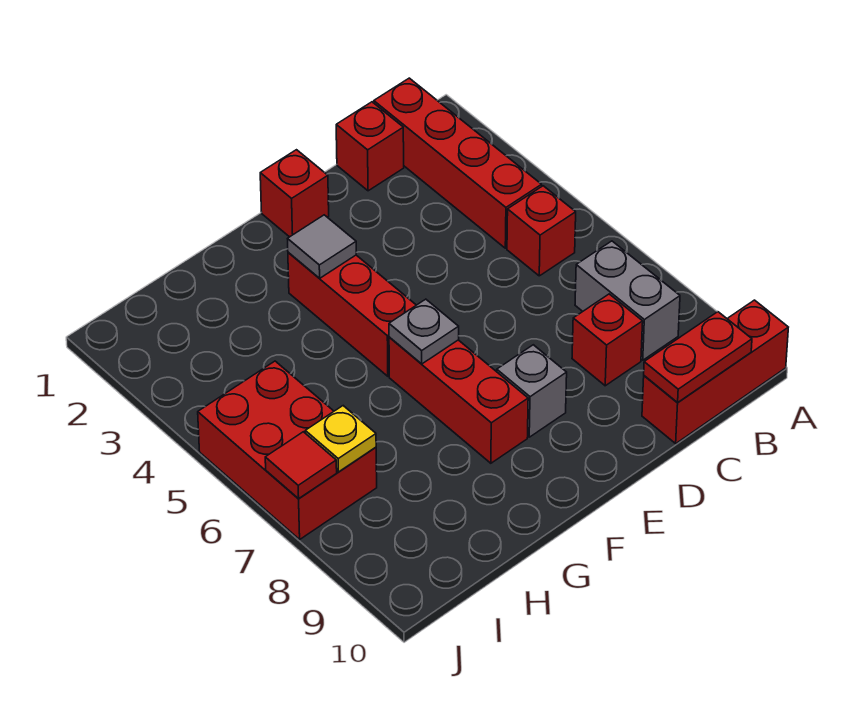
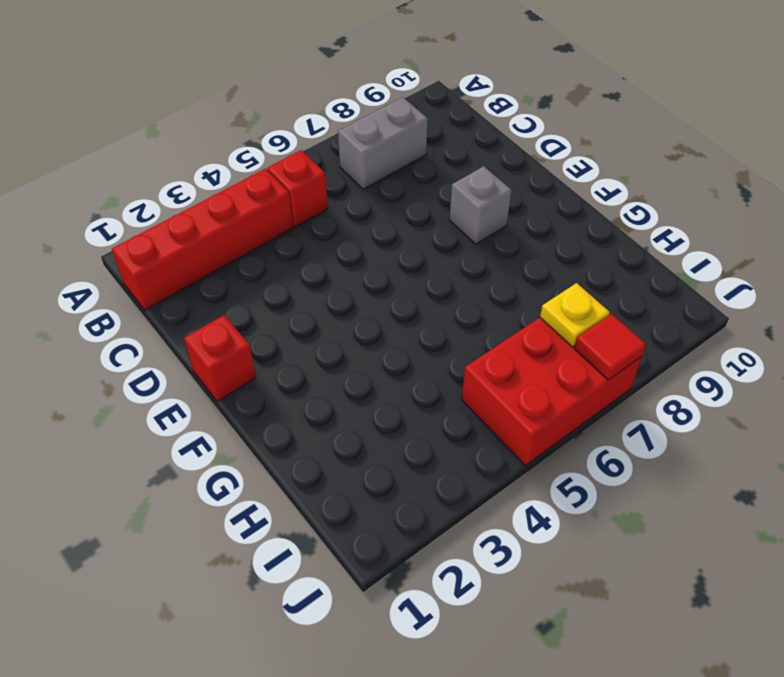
none -> red 1x3 brick [642,300,788,443]
none -> red 1x1 brick [336,102,404,191]
none -> red 1x1 brick [572,294,643,386]

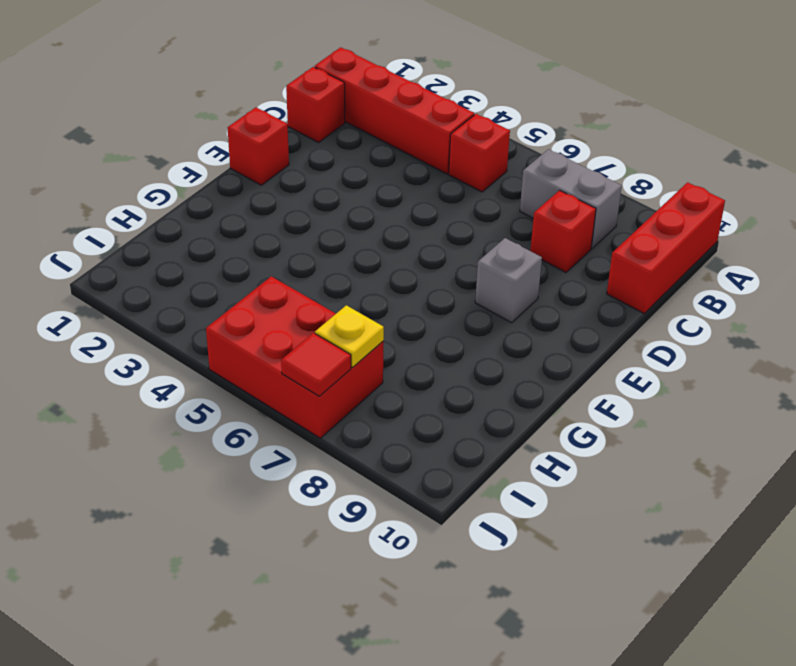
none -> red 1x3 brick [288,252,416,376]
none -> red 1x3 brick [389,337,528,463]
none -> red 1x2 plate [644,312,752,402]

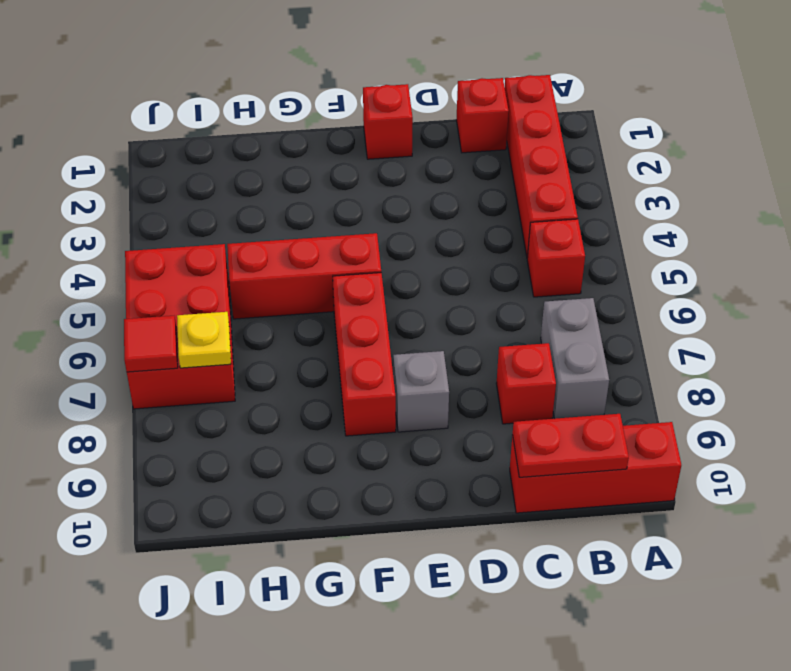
red 1x3 brick [227,233,381,319] -> red 1x3 brick turned to [288,252,416,376]
none -> grey 1x1 tile [288,215,356,278]
none -> grey 1x1 plate [389,299,459,364]

